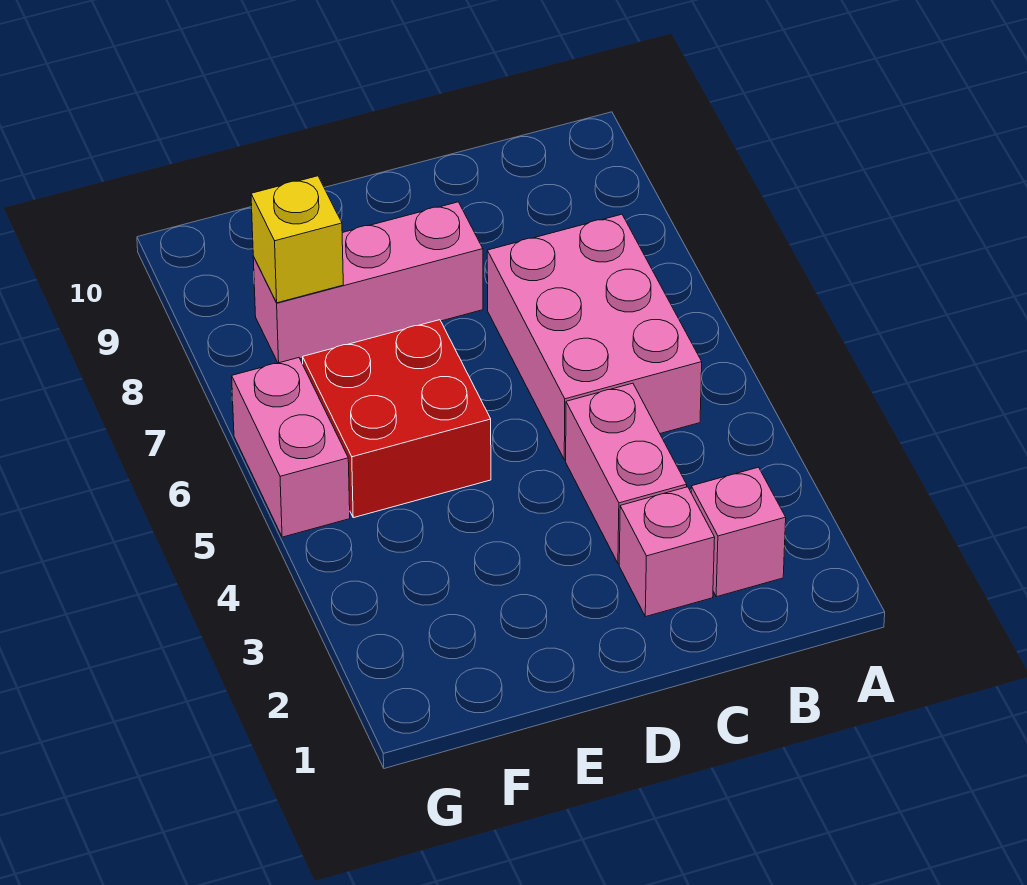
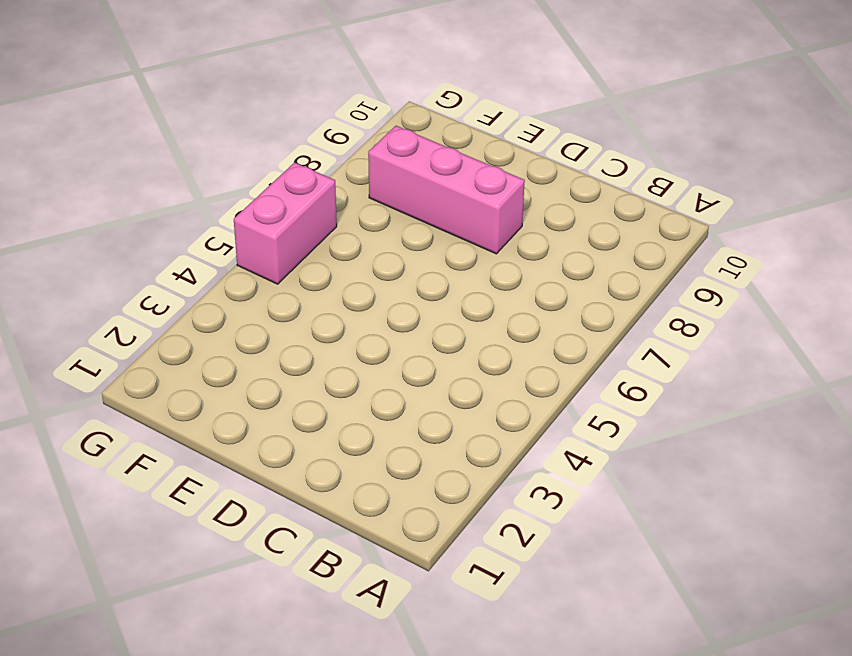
none -> pink 1x1 brick [691,467,786,597]
none -> pink 2x3 brick [487,214,702,460]

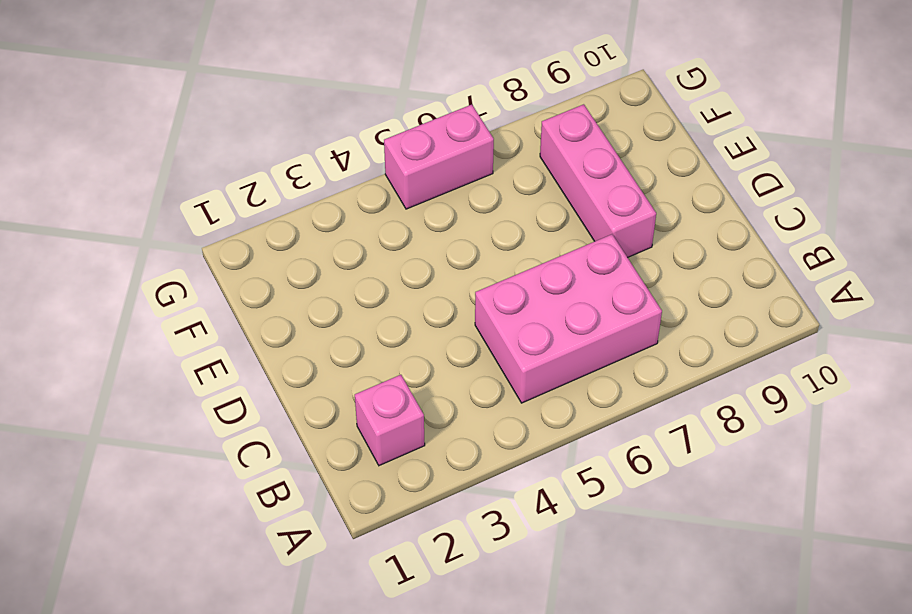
none -> pink 1x1 brick [619,487,715,617]
none -> pink 1x2 brick [566,383,687,564]

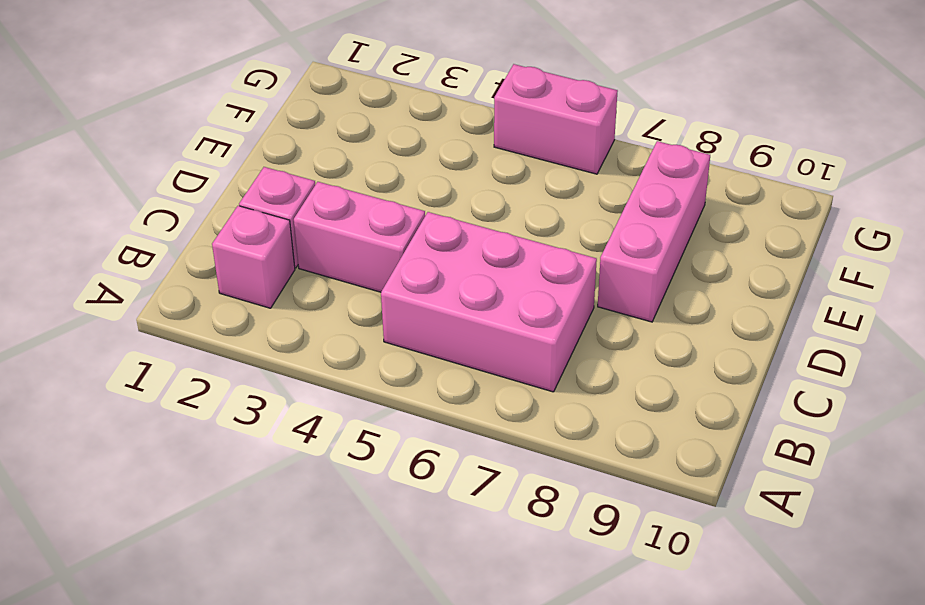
none -> red 2x2 brick [303,320,491,518]
none -> yellow 1x1 brick [251,176,343,303]

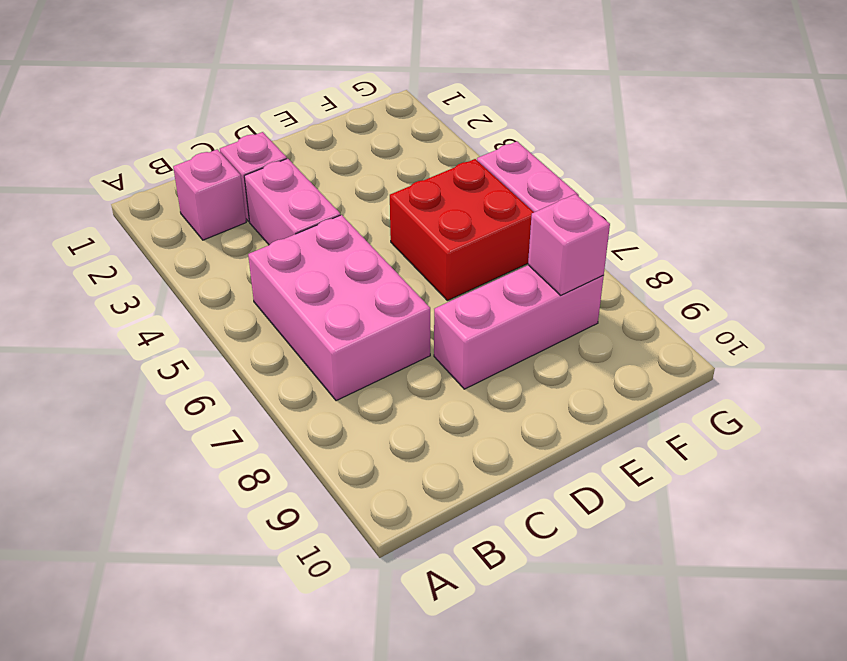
pink 1x1 brick [528,194,610,295] -> yellow 1x1 brick [251,176,343,303]

